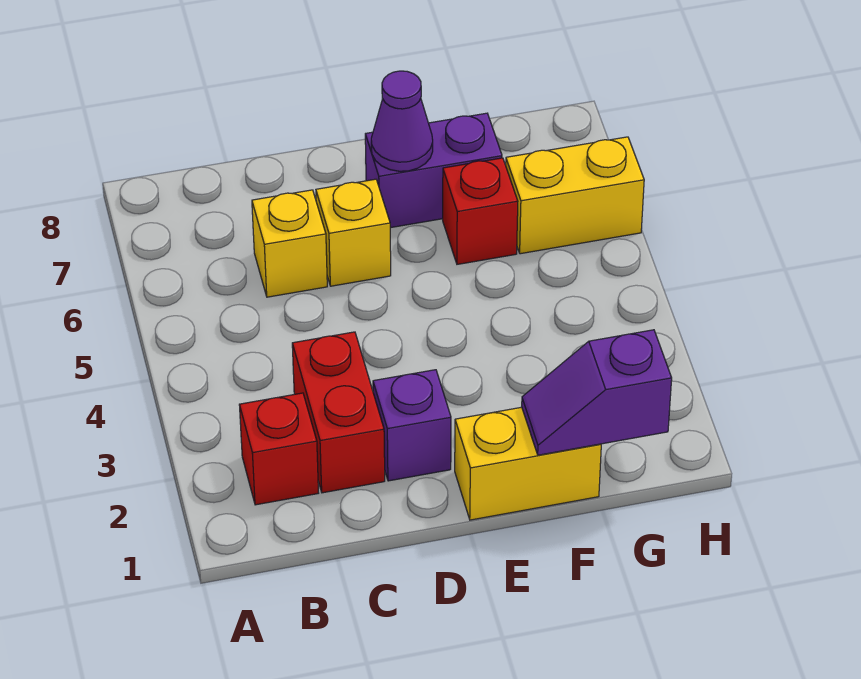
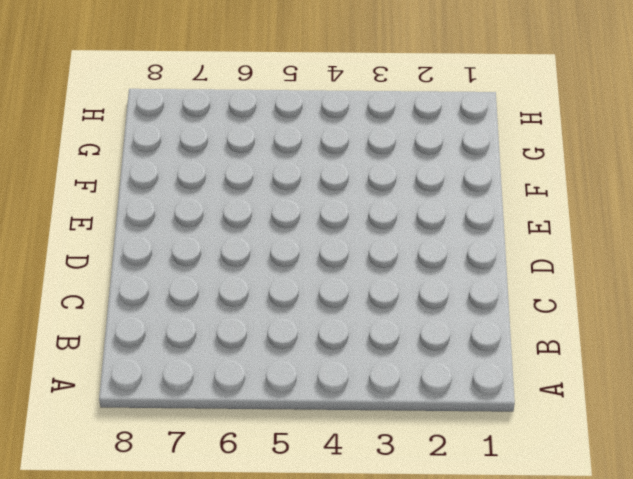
none -> red 1x1 brick [239,393,318,505]
none -> red 1x2 brick [292,332,385,493]

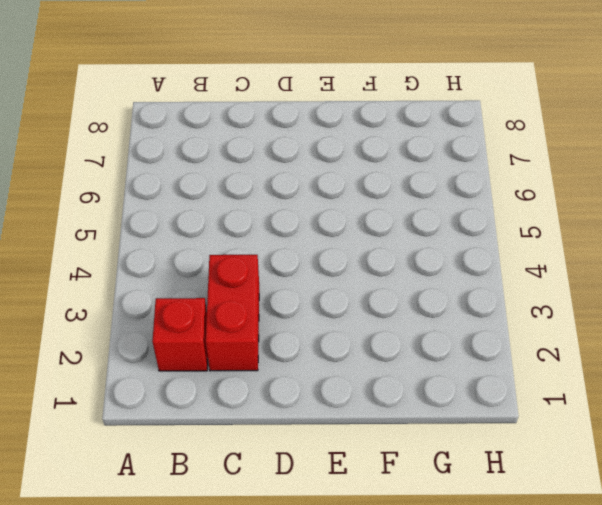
none -> yellow 1x1 brick [252,190,327,297]
none -> purple 1x1 brick [373,370,451,481]

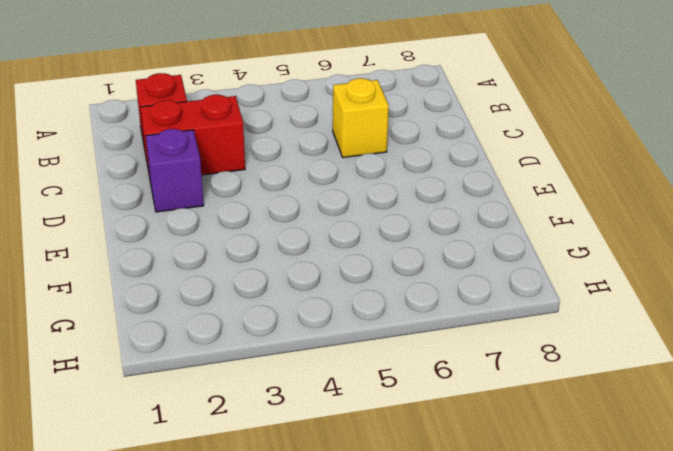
none -> yellow 1x1 brick [316,179,391,286]
none -> yellow 1x2 brick [455,407,601,520]

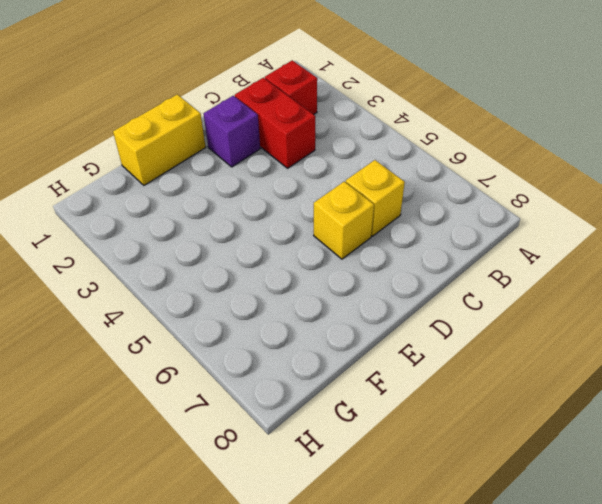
none -> purple 1x2 brick [365,113,502,228]
none -> red 1x1 brick [443,158,518,264]

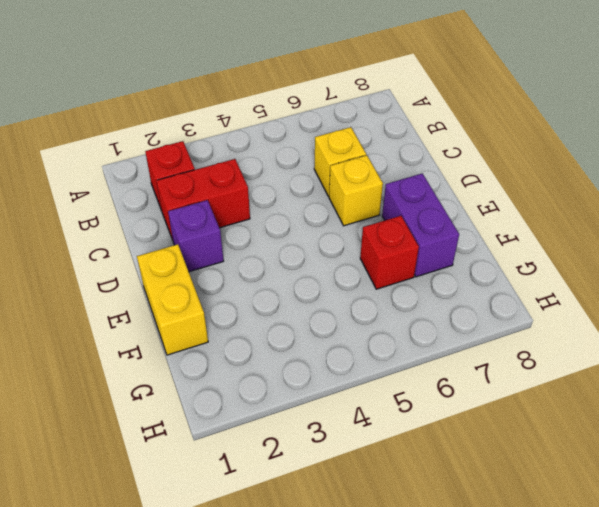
none -> yellow 1x2 brick [506,137,644,254]
none -> purple 1x1 cone [371,71,433,171]

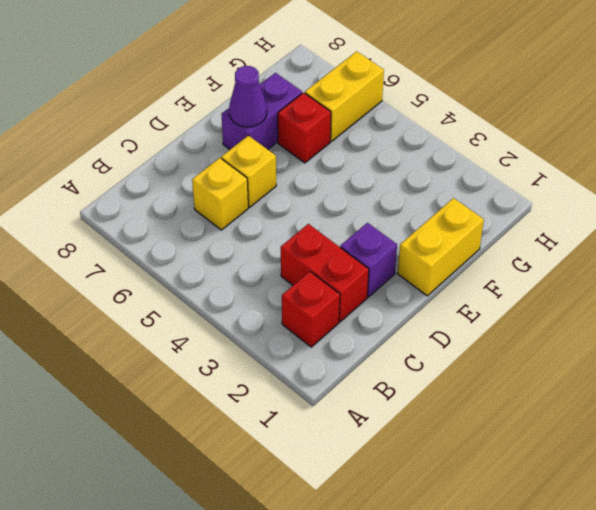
none -> purple 1x2 slope [522,330,672,455]

